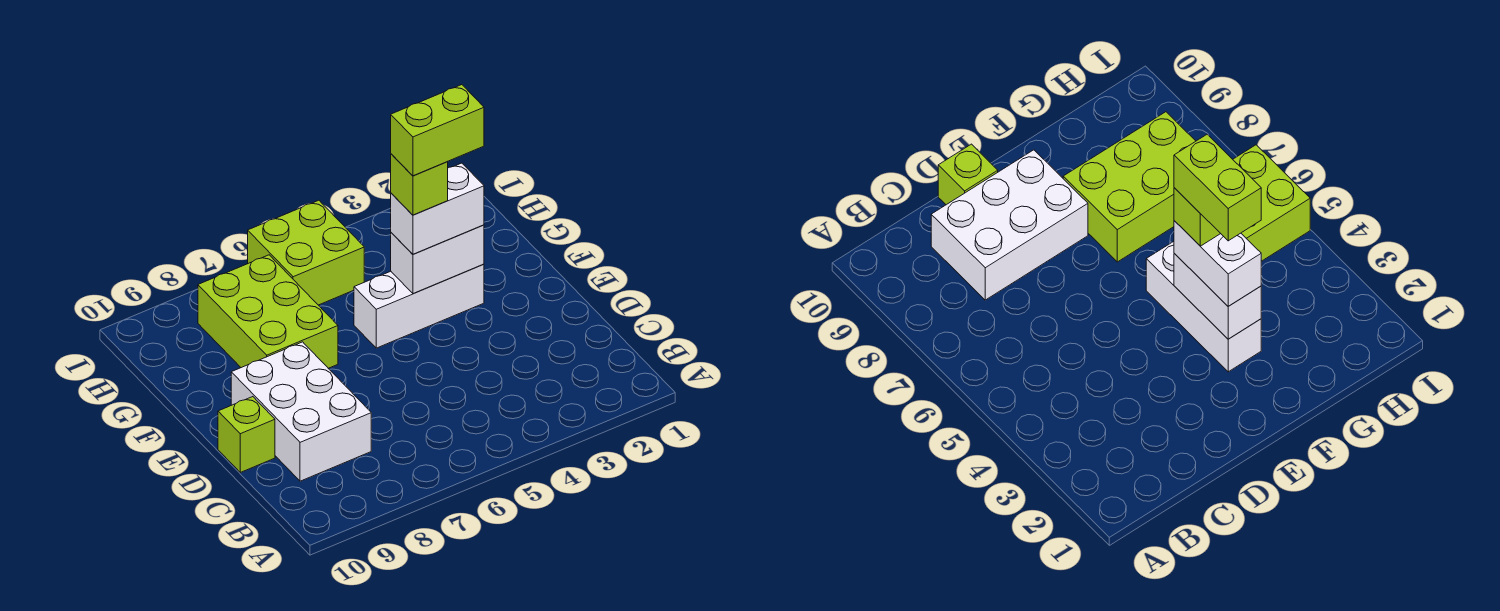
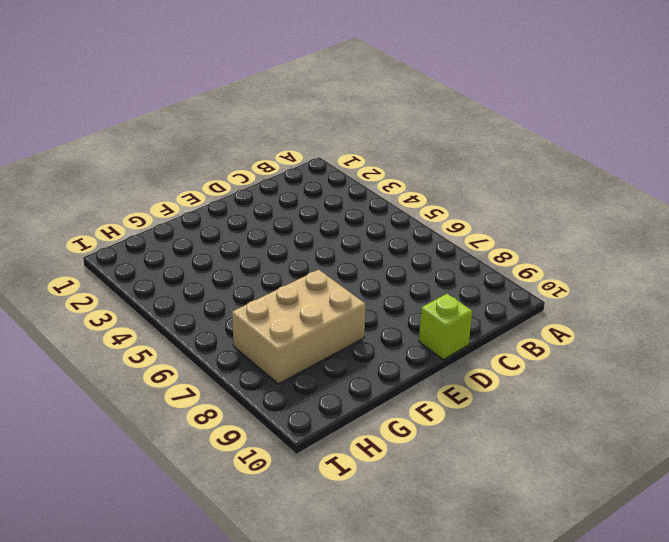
tan 2x3 brick [232,270,365,384] -> lime 2x3 brick [198,255,338,368]
none -> white 2x3 brick [231,342,371,481]
none -> white 1x3 brick [354,264,484,348]

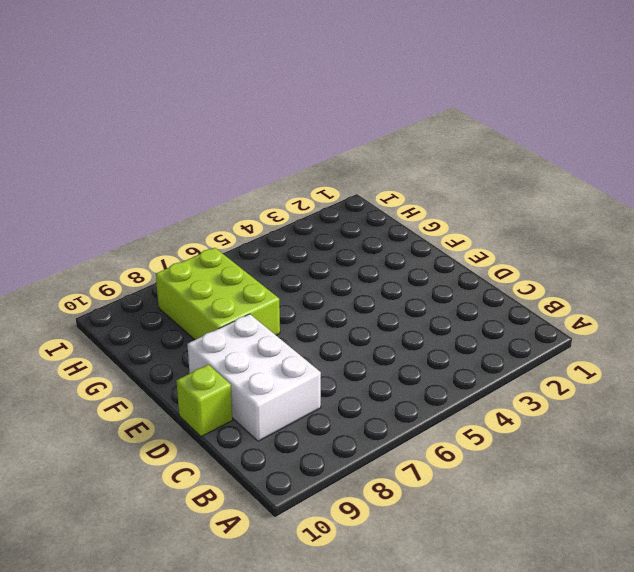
none -> white 1x3 brick [354,264,484,348]
none -> lime 2x2 brick [248,200,364,305]

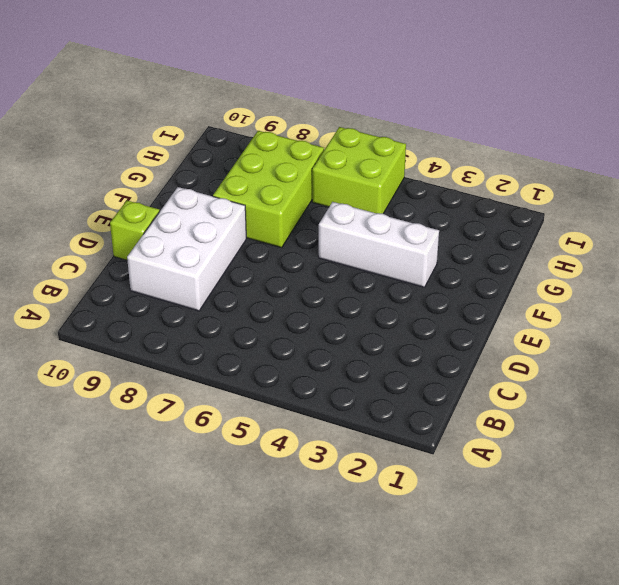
none -> white 1x2 brick [391,225,484,294]
none -> white 1x2 brick [391,163,484,254]

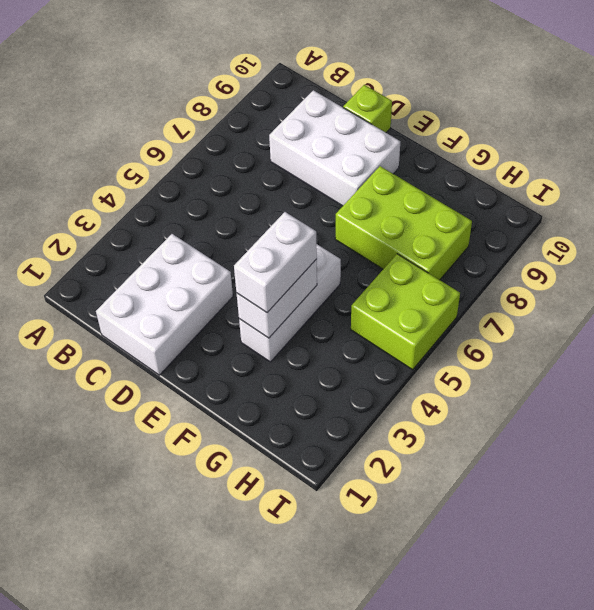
white 2x3 brick [96,234,233,375] -> none
none -> lime 1x1 brick [391,154,448,215]
none -> lime 1x2 brick [391,85,484,176]

